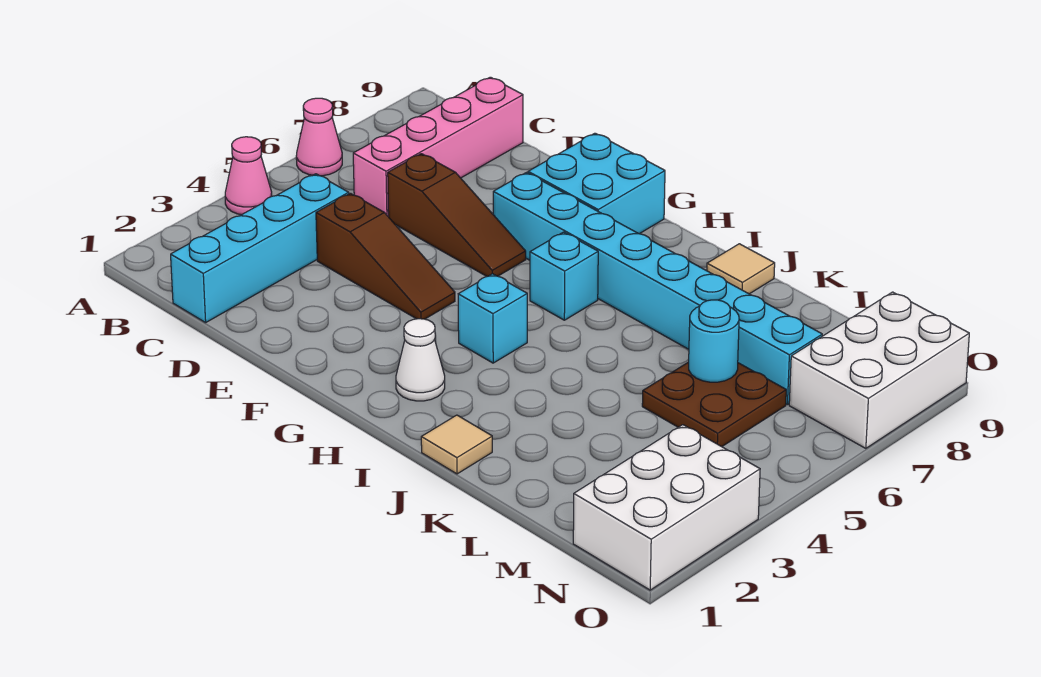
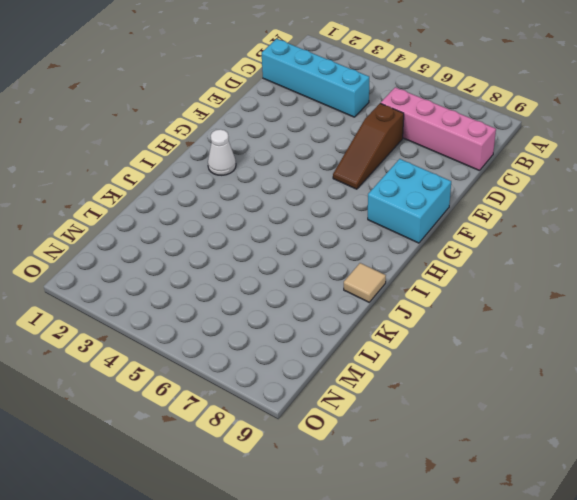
none -> pink 1x1 cone [225,137,272,215]
none -> pink 1x1 cone [296,98,342,176]
none -> brown 1x3 slope [316,193,455,319]

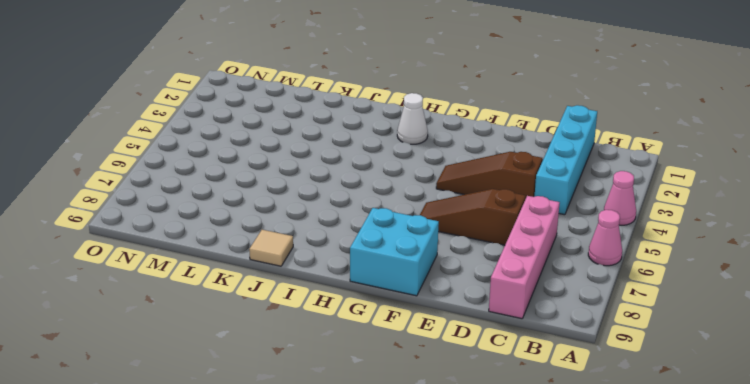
none -> cyan 1x8 brick [493,173,822,405]
none -> cyan 1x1 brick [458,274,527,363]
none -> cyan 1x1 brick [530,232,598,320]

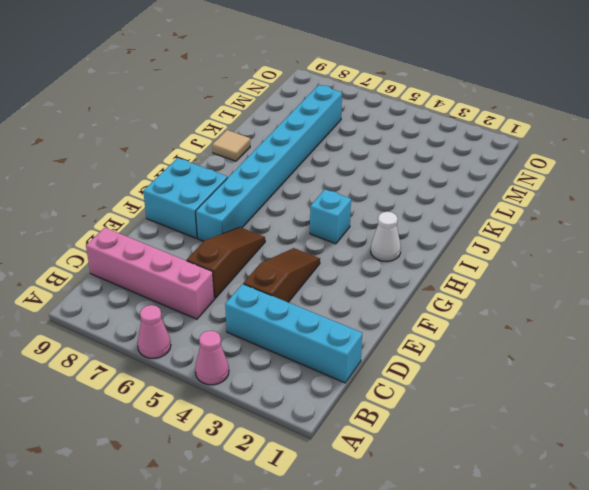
none -> cyan 1x1 brick [530,232,598,320]
none -> tan 1x1 tile [421,415,492,474]
none -> brown 2x2 plate [642,362,786,447]

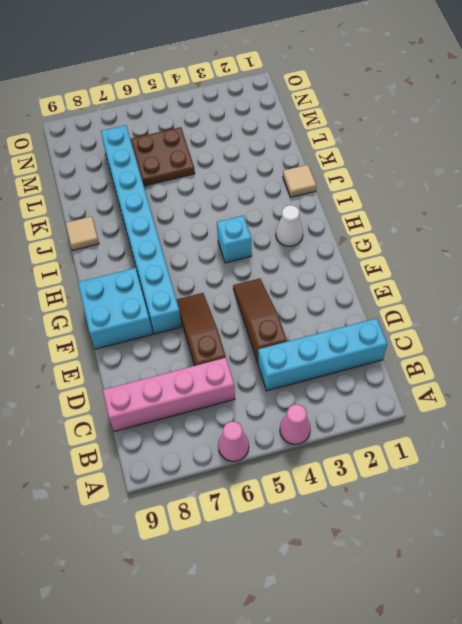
none -> cyan 1x1 brick [530,232,598,320]
none -> white 2x3 brick [573,425,760,590]
none -> white 2x3 brick [789,292,969,448]

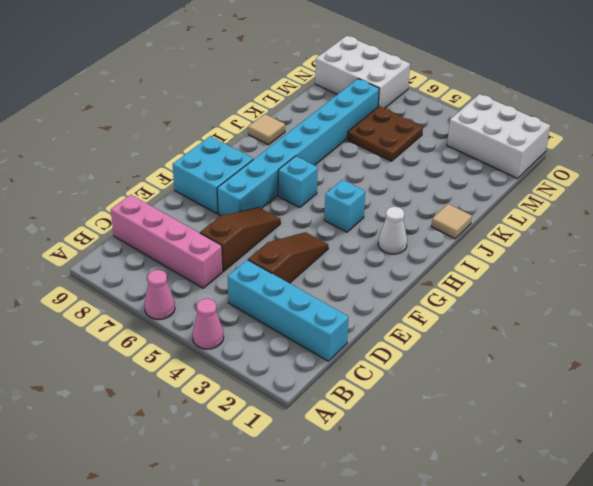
none -> cyan 1x1 round brick [689,300,739,382]

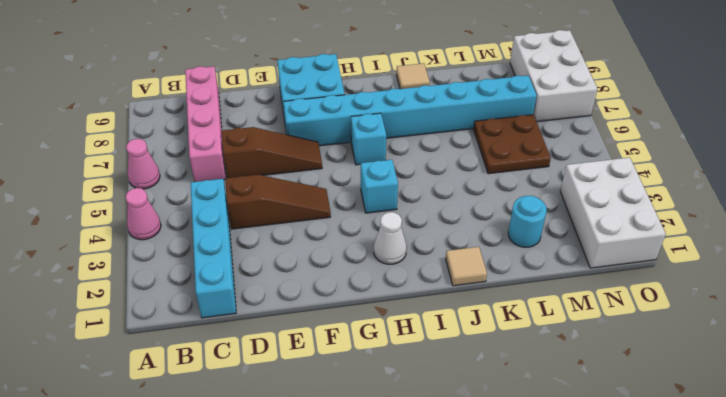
cyan 1x1 round brick [508,196,547,247] -> cyan 1x1 round brick moved to [689,300,739,382]

